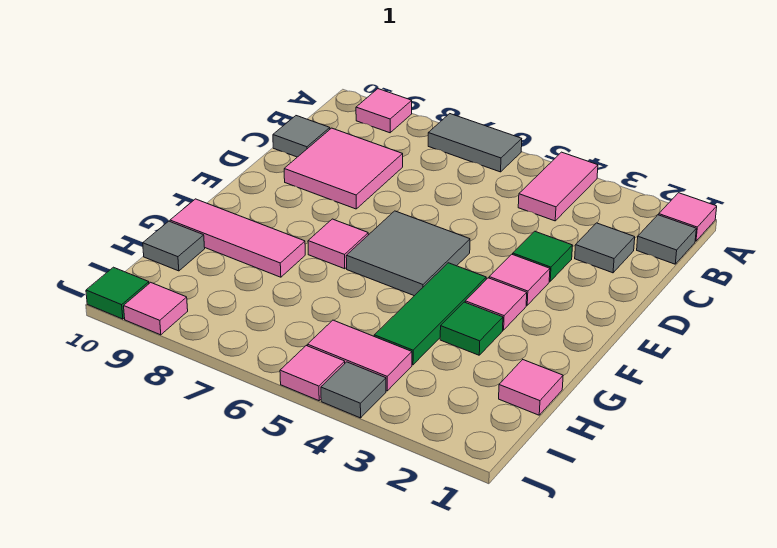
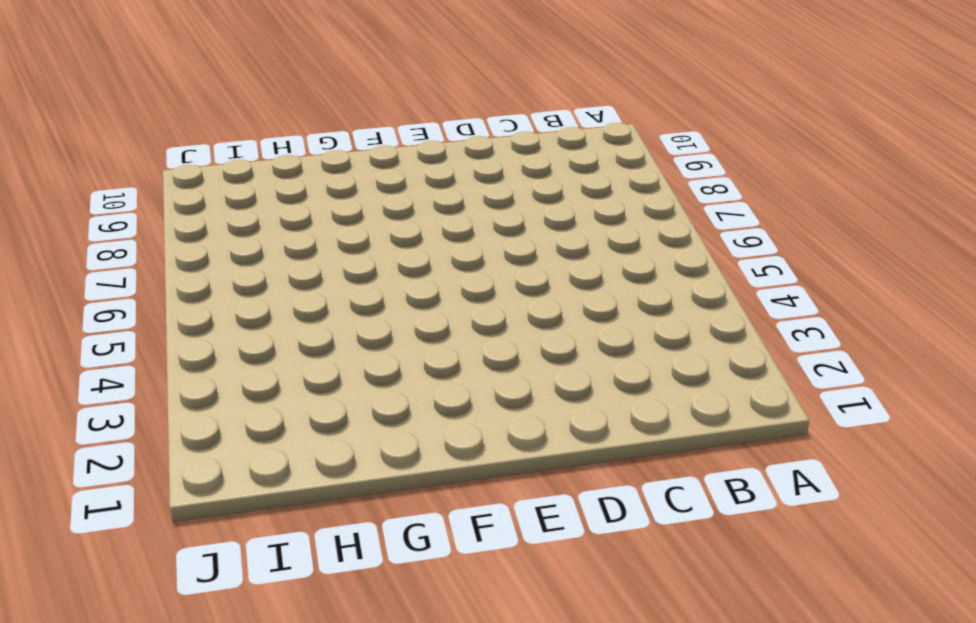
none -> pink 1x1 tile [659,193,717,241]
none -> pink 1x2 tile [518,152,598,221]
none -> grey 1x2 tile [428,114,522,172]

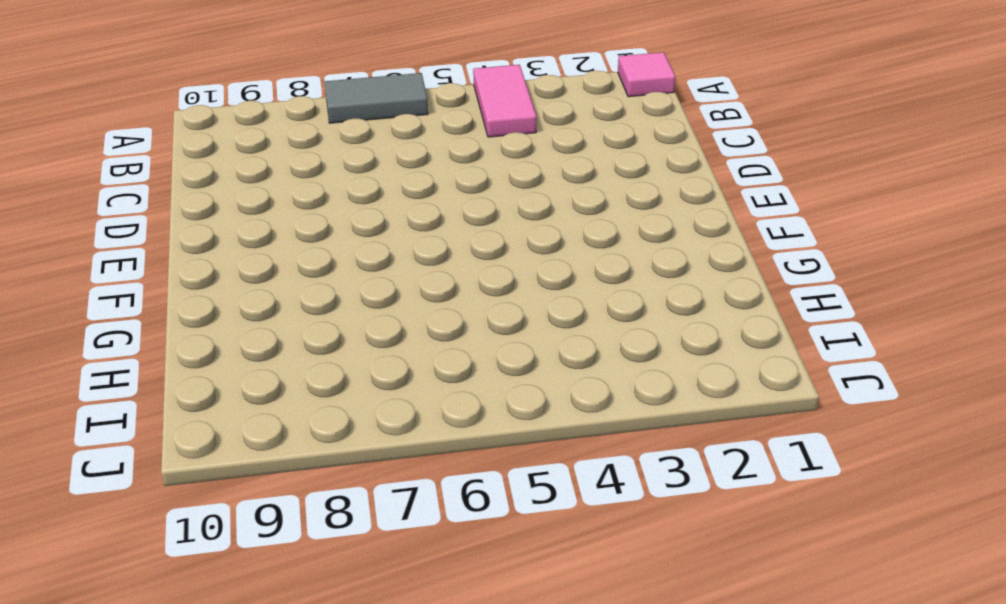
none -> pink 1x1 tile [356,89,412,133]
none -> grey 1x1 tile [637,215,696,264]
none -> grey 1x1 tile [575,223,635,273]

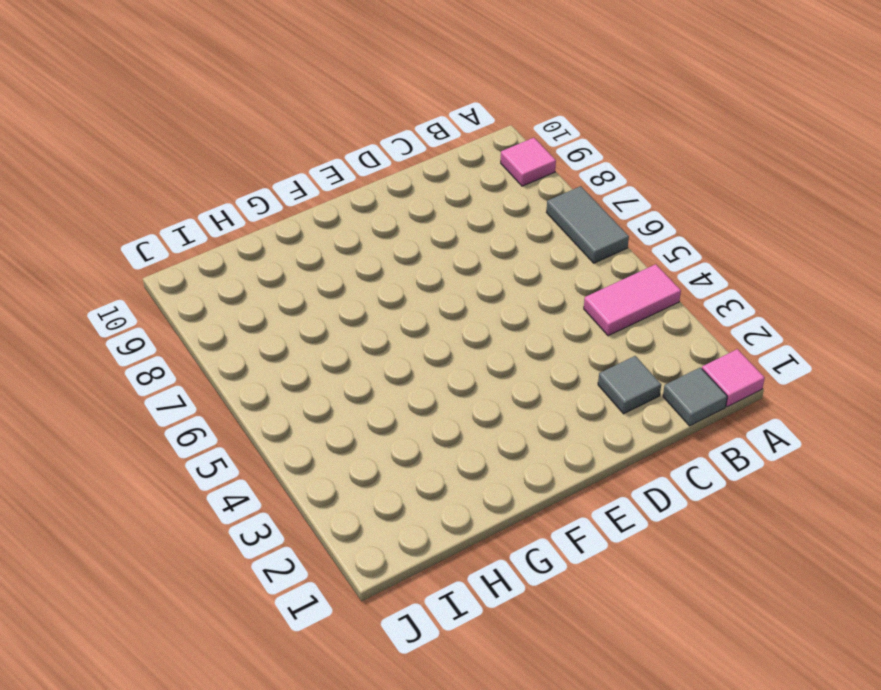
none -> pink 2x2 tile [284,128,403,209]
none -> grey 1x1 tile [273,116,330,157]
none -> green 1x1 tile [513,231,573,281]

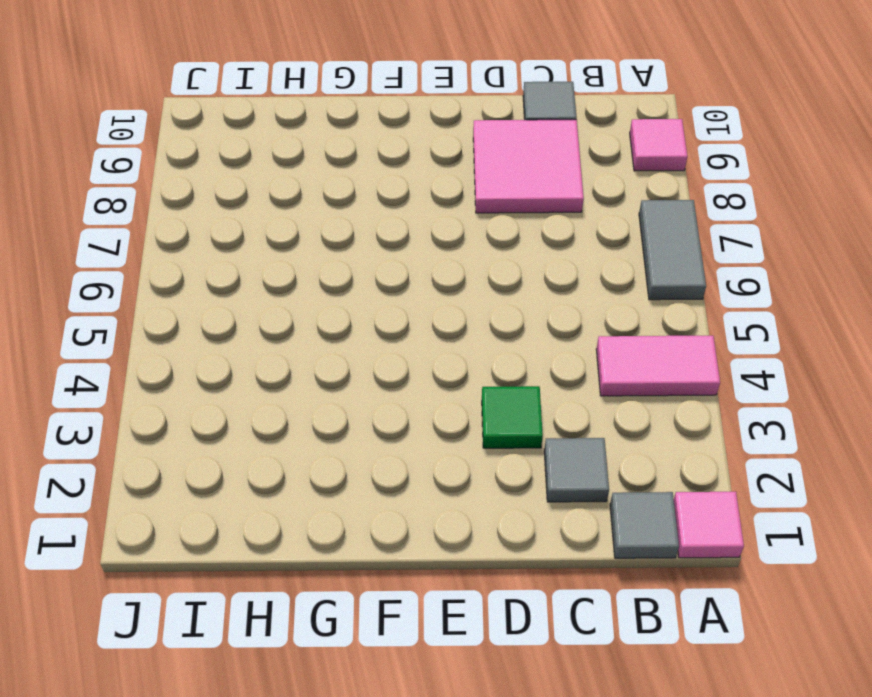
none -> pink 1x1 tile [489,254,550,305]
none -> grey 2x2 tile [346,211,470,296]
none -> pink 1x1 tile [465,278,527,330]

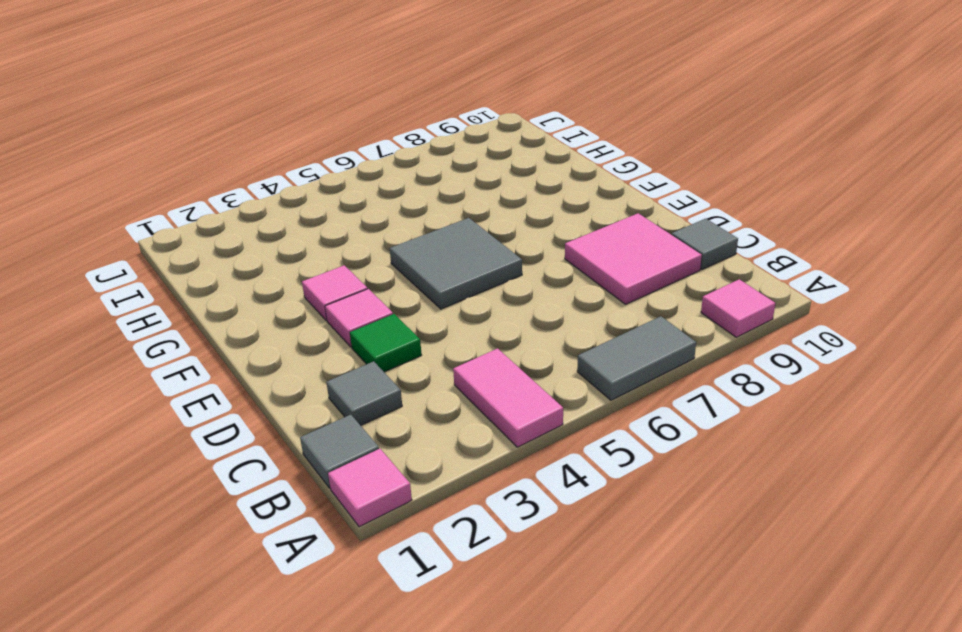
none -> green 1x3 tile [374,263,486,365]
none -> pink 1x1 tile [308,219,368,269]
none -> green 1x1 tile [440,302,503,355]

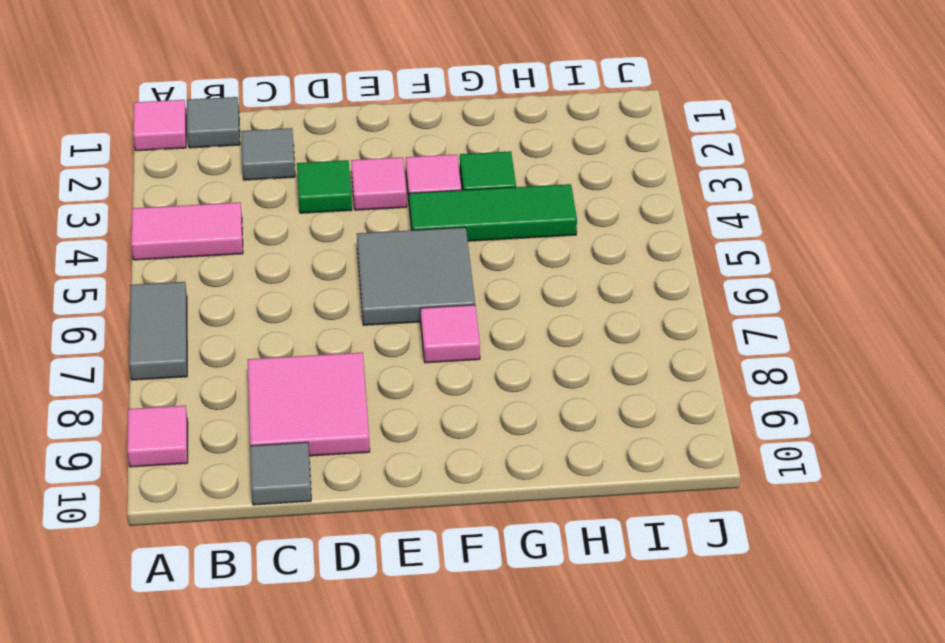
none -> pink 1x3 tile [170,199,305,277]
none -> pink 1x1 tile [499,360,563,415]
none -> grey 1x1 tile [143,221,205,271]

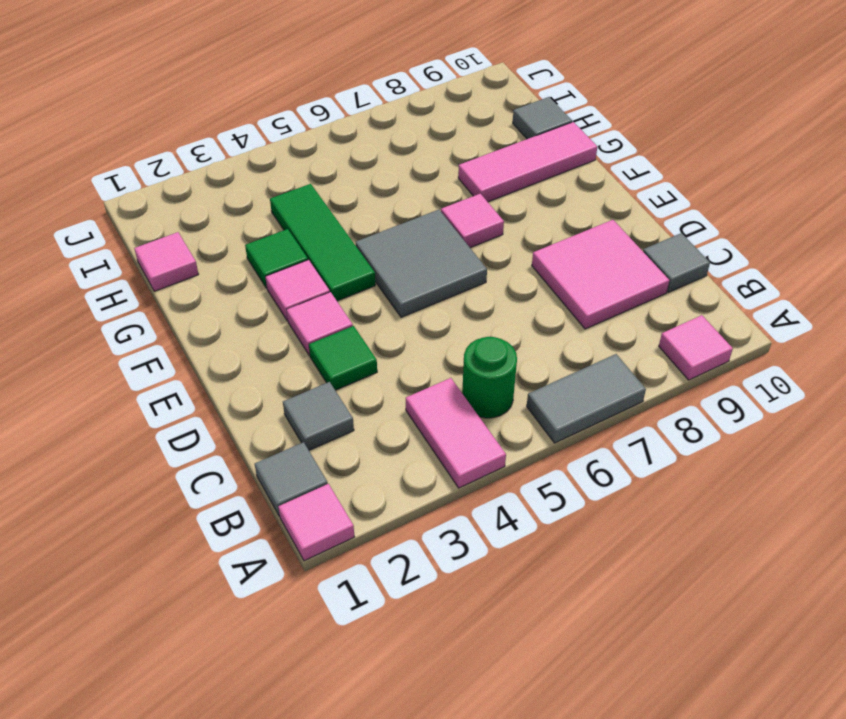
green 1x1 round brick [462,337,517,418] -> none
none -> pink 1x2 tile [307,320,412,391]
none -> grey 1x1 tile [321,362,386,418]
none -> pink 1x1 tile [280,346,345,401]

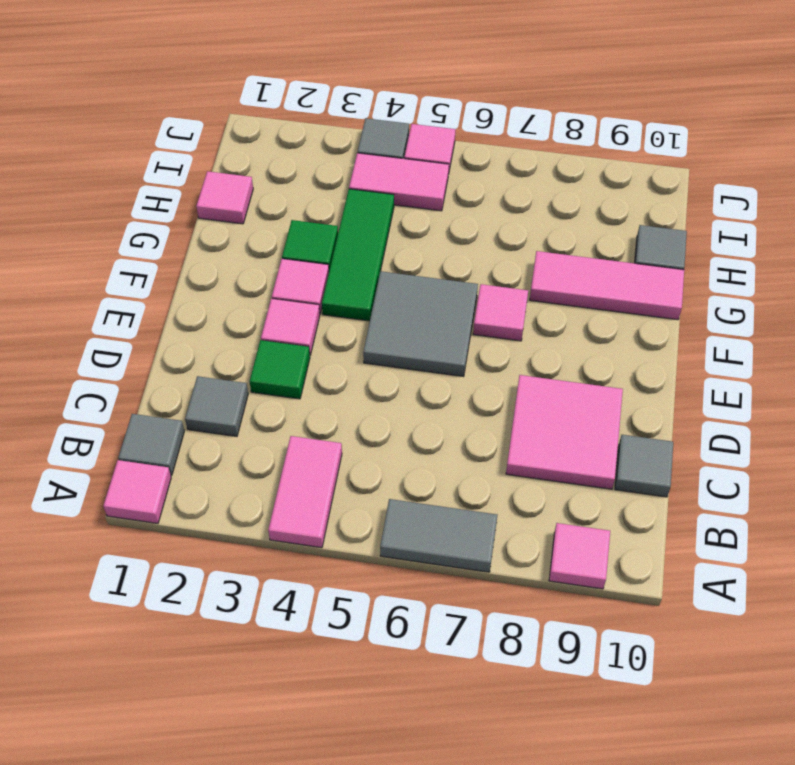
none -> pink 1x1 tile [124,282,188,335]
none -> green 1x1 tile [86,267,149,319]

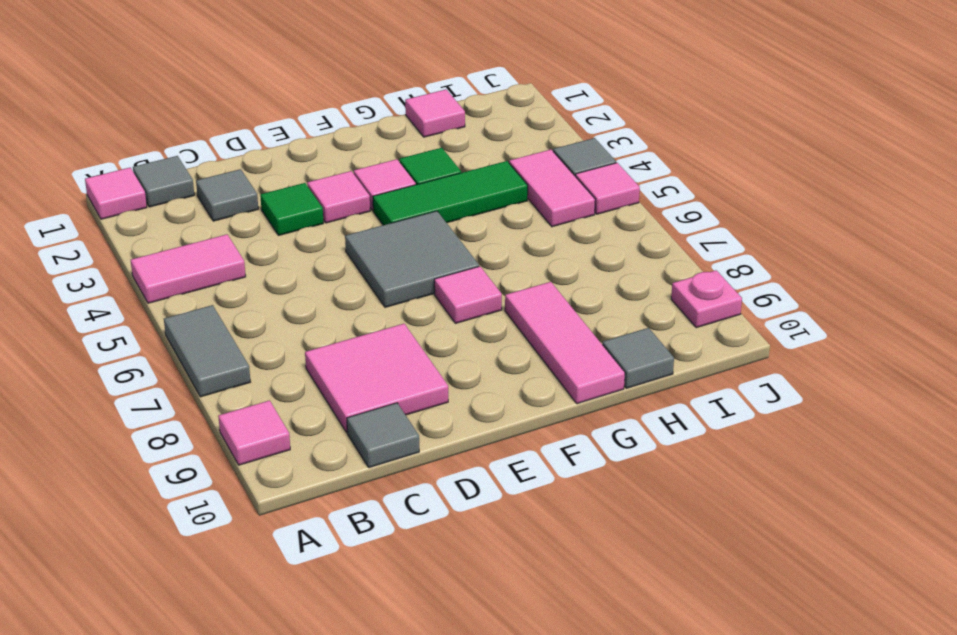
pink 1x1 plate [671,270,742,328] -> pink 1x1 tile [124,282,188,335]
none -> green 1x1 tile [86,267,149,319]

